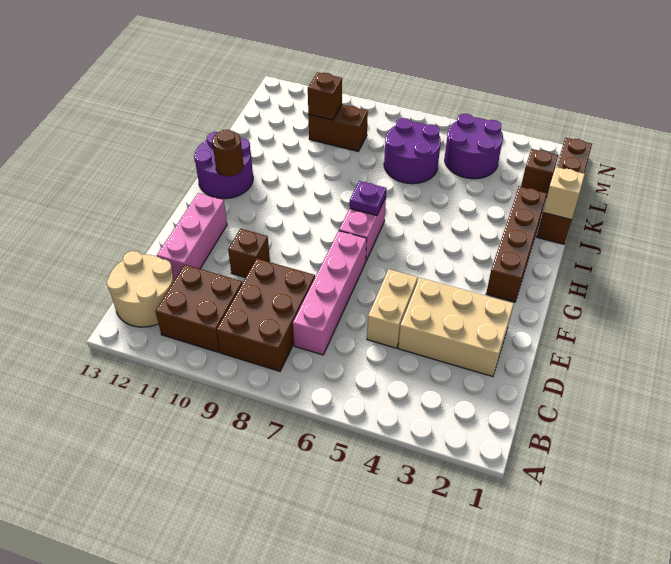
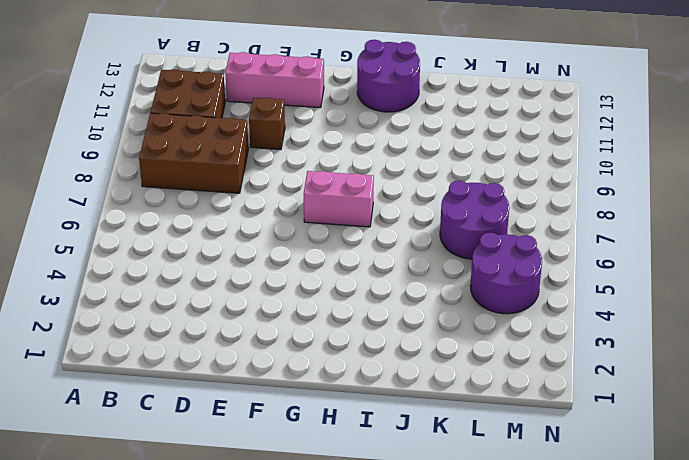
none -> tan 2x2 round brick [107,251,174,327]
none -> pink 1x4 brick [293,231,367,355]
none -> tan 2x3 brick [398,278,514,377]

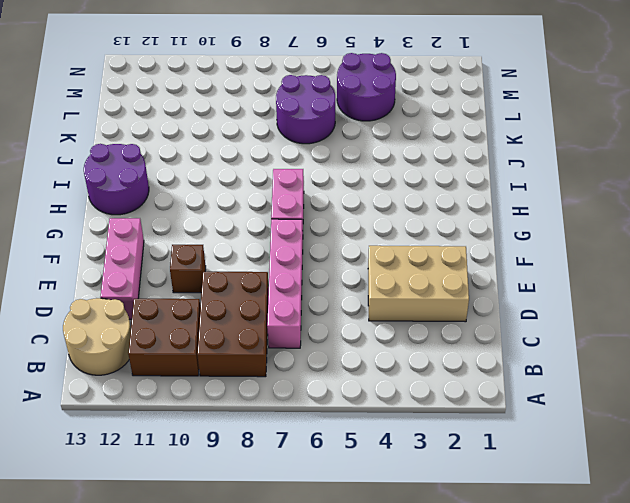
none -> tan 1x2 brick [367,269,418,348]
none -> brown 1x4 brick [486,186,547,302]
none -> brown 1x4 brick [537,138,592,244]

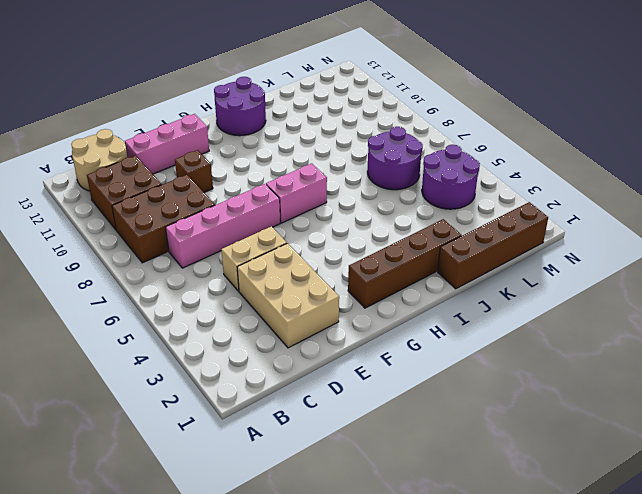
none -> brown 1x1 brick [521,149,558,198]
none -> brown 1x2 brick [308,105,368,151]
none -> purple 1x1 plate [350,181,386,215]

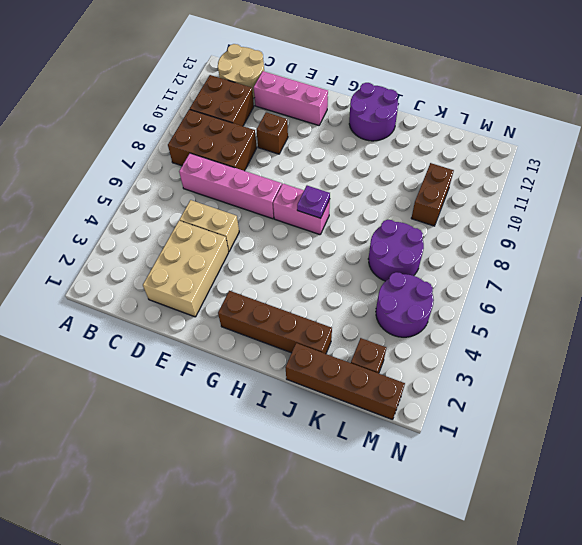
none -> brown 1x1 round brick [212,130,244,176]
none -> tan 1x1 brick [543,167,585,220]
none -> brown 1x1 brick [308,72,342,120]

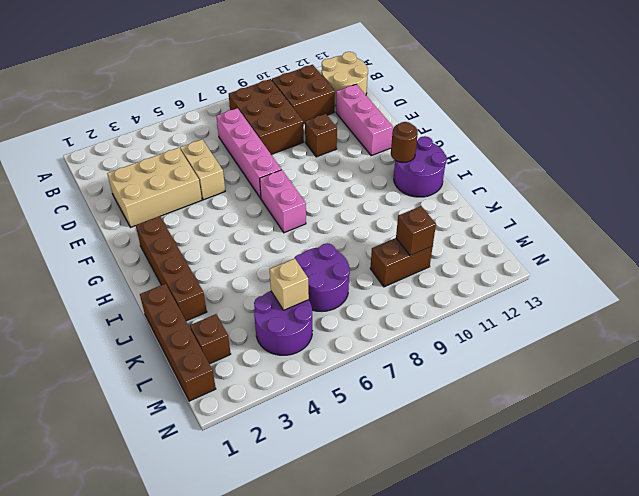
tan 1x1 brick [270,259,309,310] -> tan 1x1 brick moved to [543,167,585,220]
none -> purple 1x1 plate [350,181,386,215]

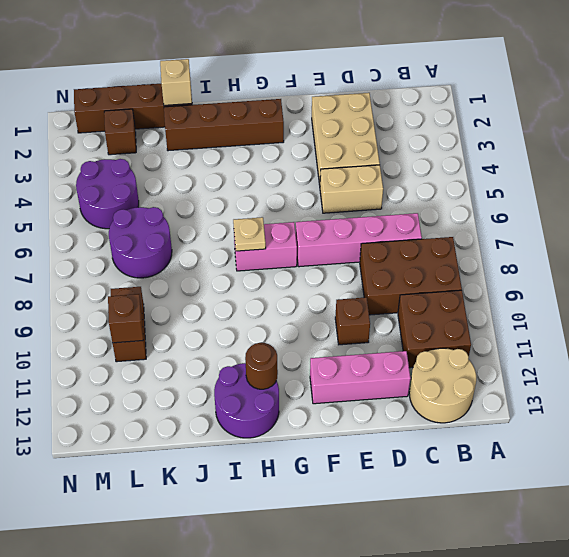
tan 1x1 plate [233,217,266,251] -> purple 1x1 plate [350,181,386,215]

